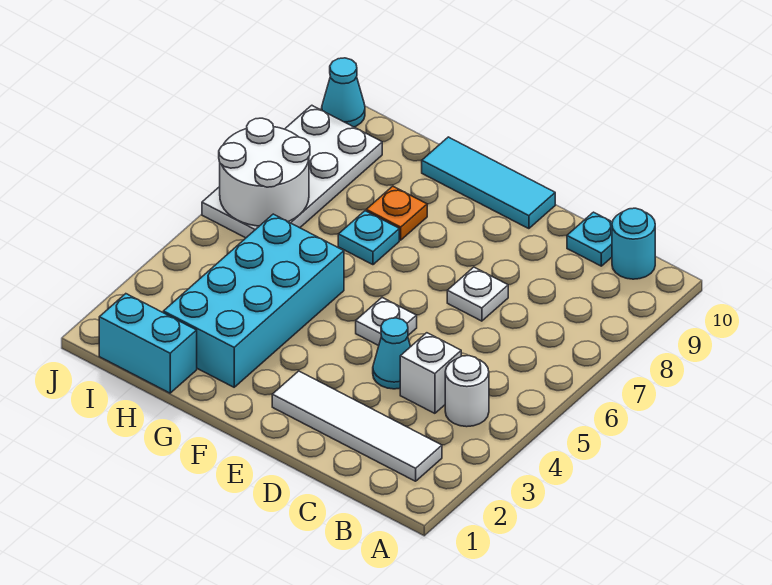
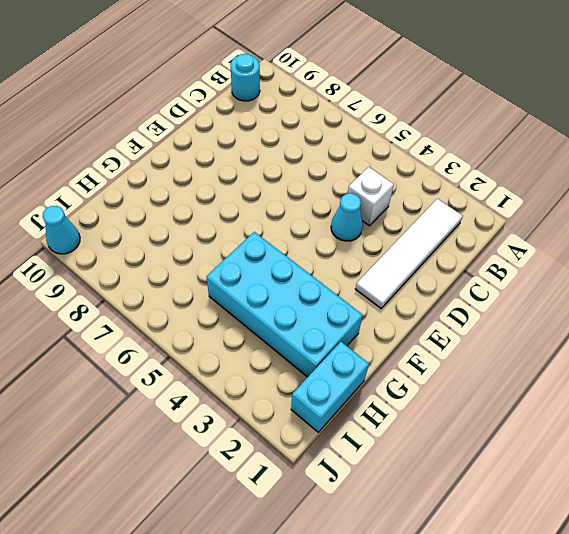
none -> white 1x1 round brick [445,356,489,427]
none -> cyan 1x1 plate [567,212,612,266]
none -> white 1x1 plate [447,267,508,321]

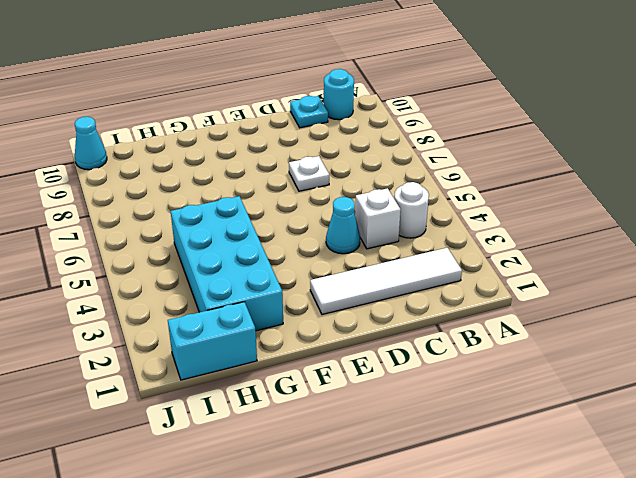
none -> white 1x1 plate [356,298,417,346]
none -> cyan 1x3 tile [422,137,555,229]
none -> cyan 1x1 plate [338,211,399,265]

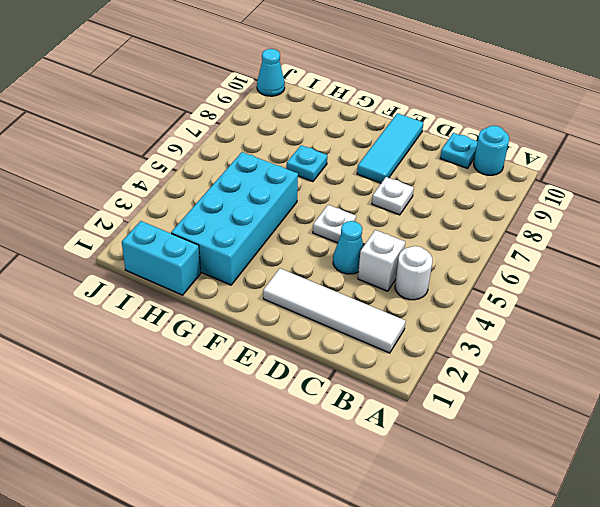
cyan 1x3 tile [357,113,423,183] -> cyan 1x3 tile turned to [422,137,555,229]
none -> orange 1x1 plate [366,186,427,240]
none -> white 2x4 plate [202,105,382,238]
none -> white 2x2 round brick [219,118,310,226]

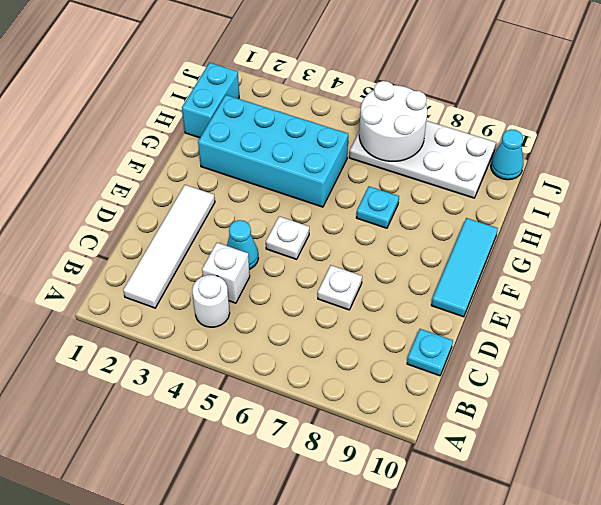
none -> cyan 1x1 round brick [612,208,655,279]
none -> orange 1x1 plate [366,186,427,240]

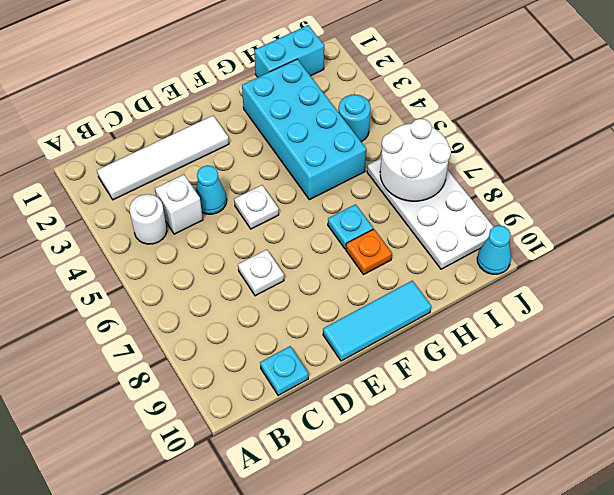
cyan 1x1 round brick [339,95,371,142] -> cyan 1x1 round brick moved to [612,208,655,279]

